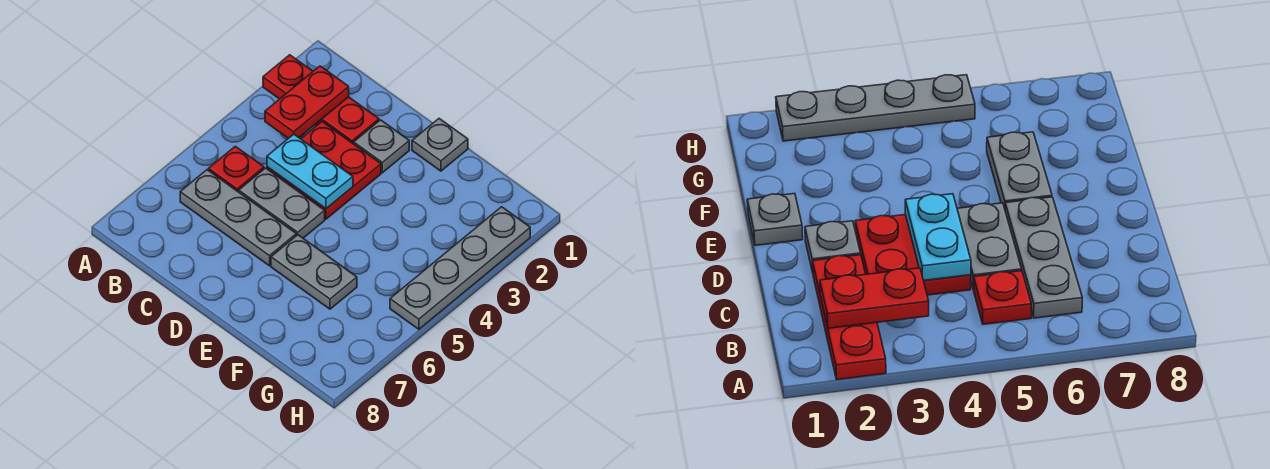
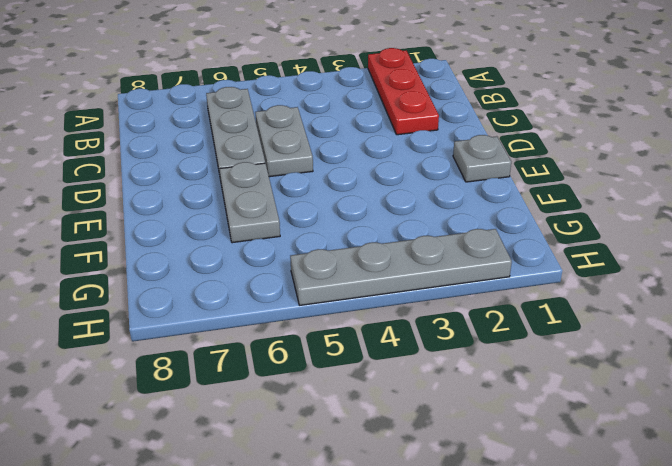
none -> red 1x1 plate [208,146,264,192]
none -> red 2x2 plate [267,122,381,219]

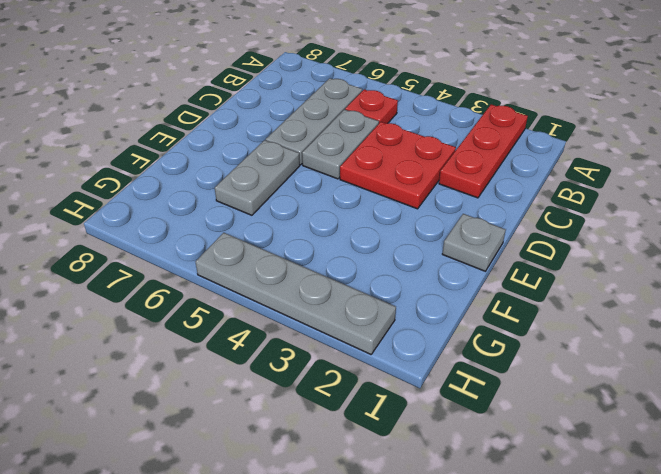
none -> grey 1x1 plate [354,120,409,173]
none -> red 1x2 plate [265,66,349,138]

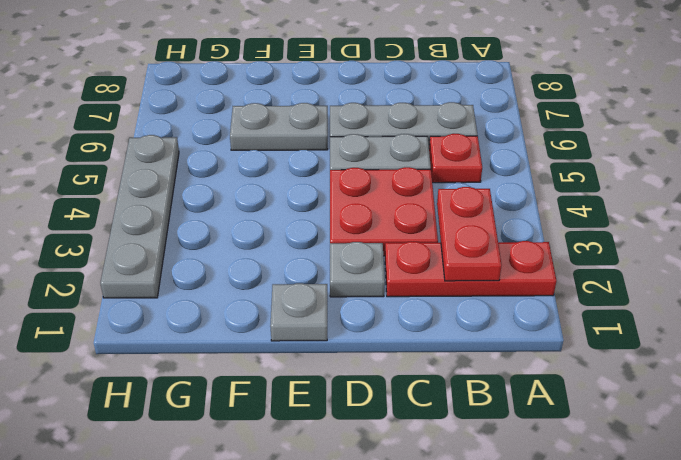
none -> cyan 1x2 plate [267,134,353,209]

